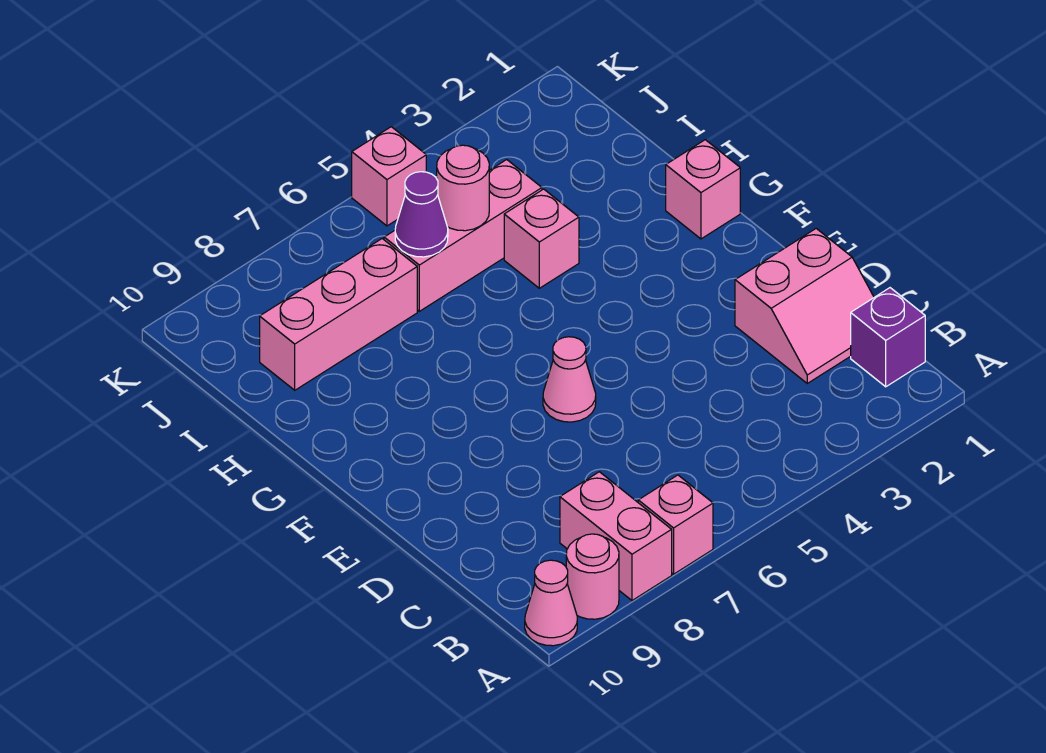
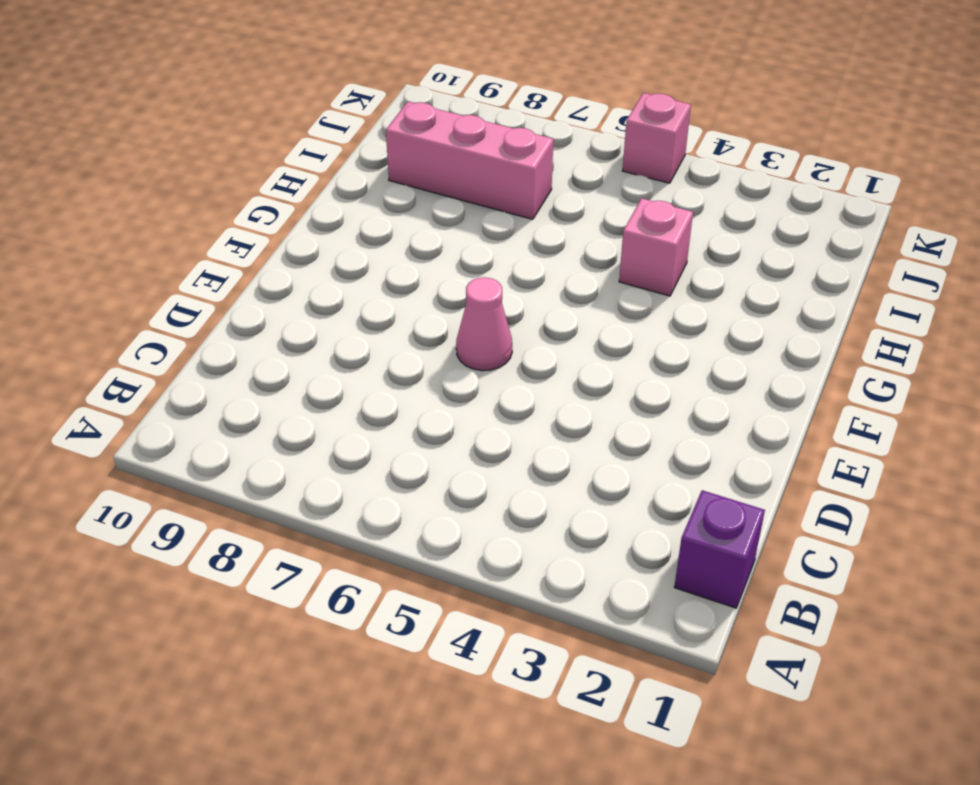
none -> pink 1x1 brick [638,475,713,574]
none -> pink 1x2 brick [560,472,672,601]
none -> pink 1x1 round brick [566,534,619,619]

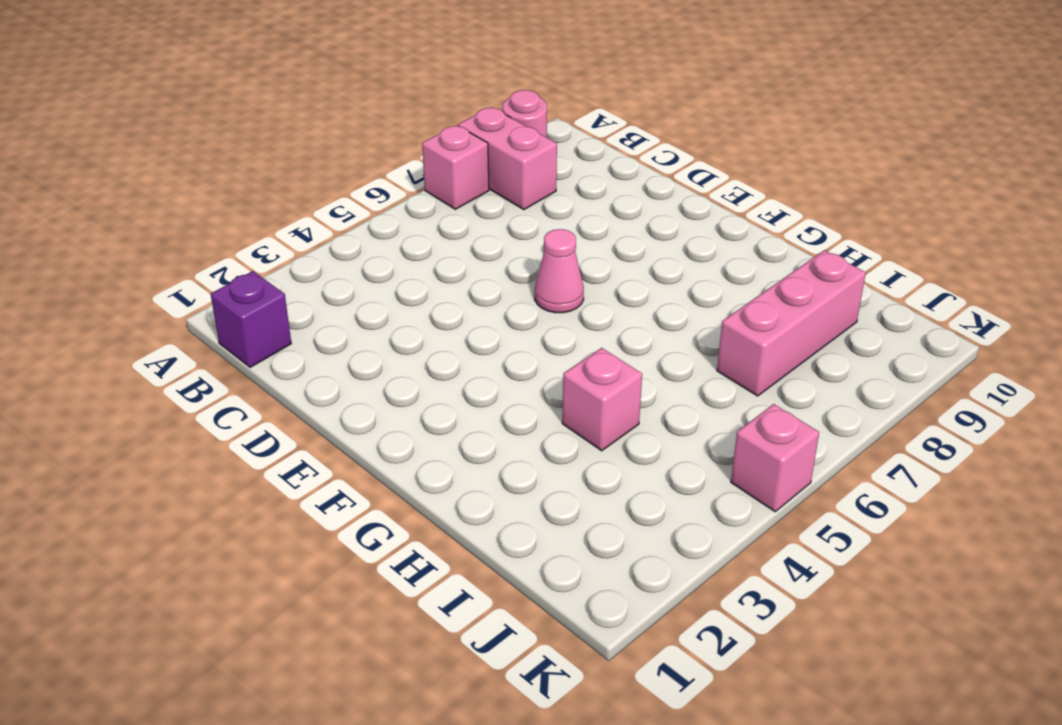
none -> pink 1x1 cone [525,560,577,646]
none -> pink 2x2 slope [735,229,874,383]
none -> pink 1x1 brick [666,140,740,239]

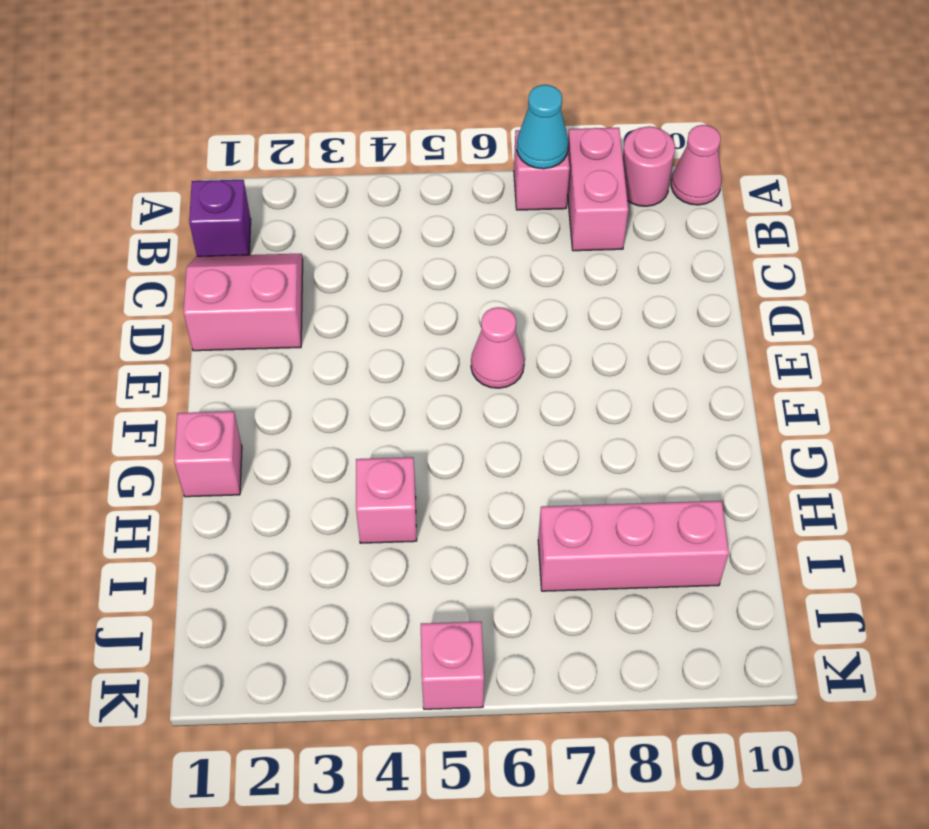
cyan 1x1 cone [517,85,568,169] -> none
none -> pink 1x3 brick [384,160,542,311]
none -> pink 1x1 round brick [437,145,489,231]
none -> purple 1x1 cone [395,172,448,257]

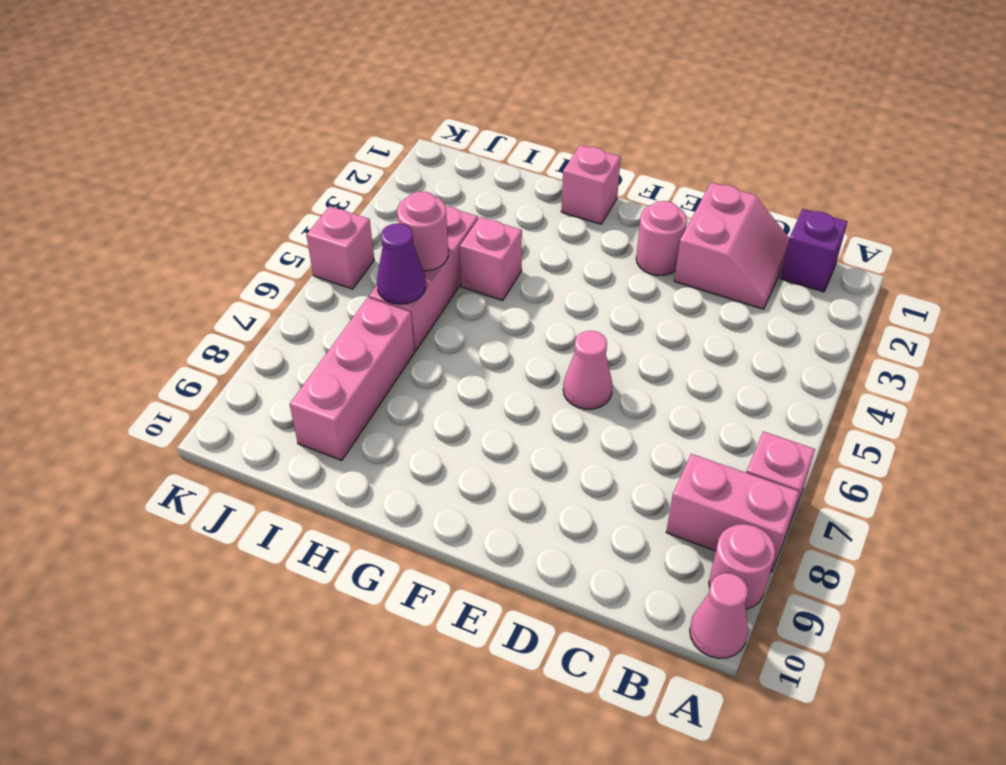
pink 1x1 round brick [636,201,687,276] -> none

